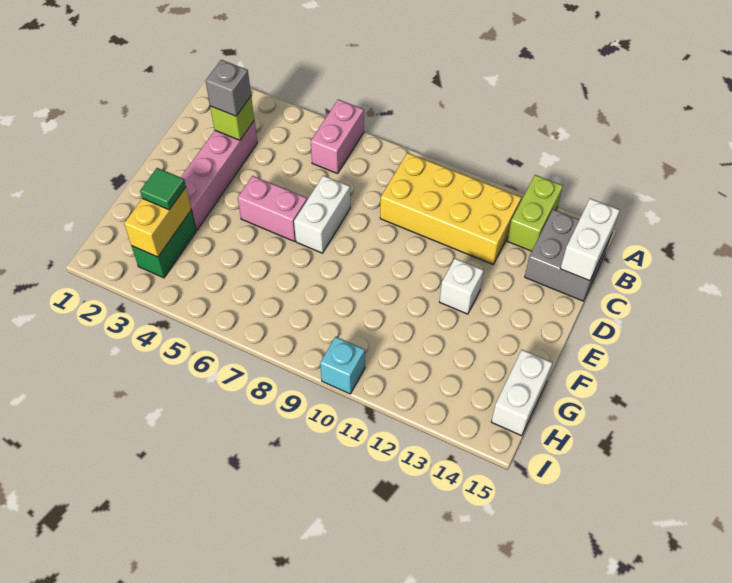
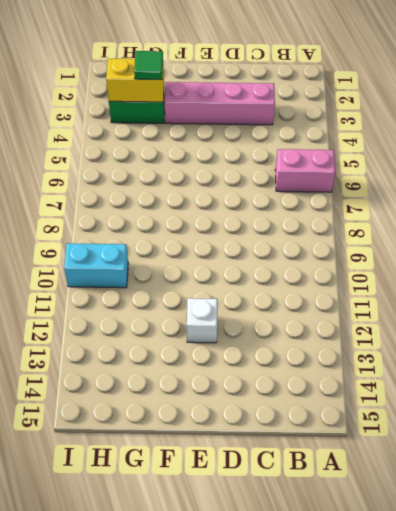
cyan 1x2 brick [64,243,128,288] -> cyan 1x1 brick [320,337,365,394]
none -> lime 1x2 brick [507,175,563,251]
none -> yellow 2x4 brick [380,153,521,264]
none -> grey 2x2 brick [525,210,611,301]

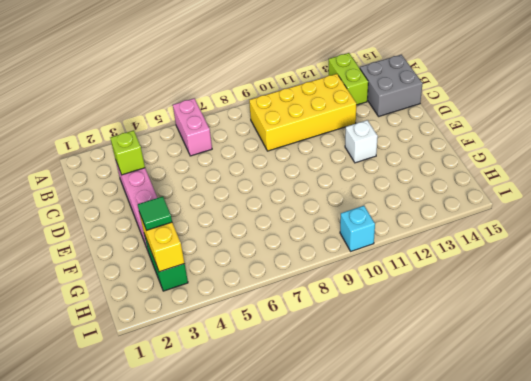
none -> white 1x2 brick [294,176,350,253]
none -> pink 1x2 brick [238,176,307,241]
none -> white 1x2 brick [491,350,552,436]

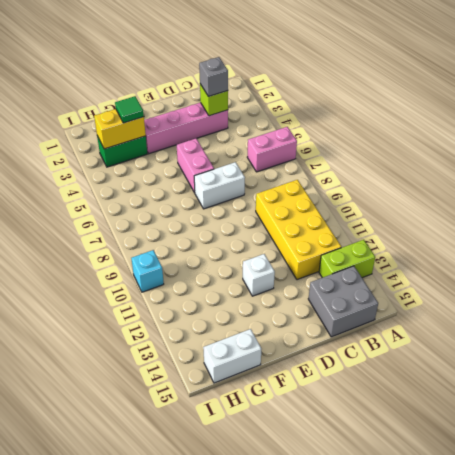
none -> white 1x2 brick [560,198,620,281]

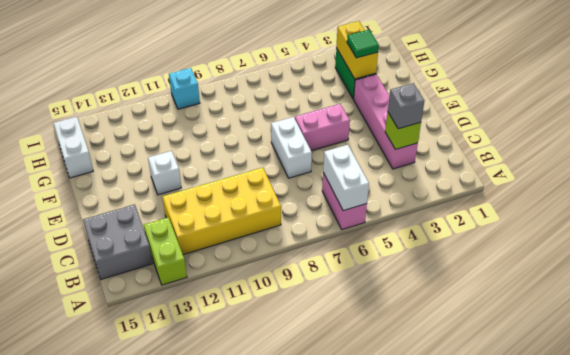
white 1x2 brick [323,145,369,211] -> white 1x2 brick moved to [560,198,620,281]

